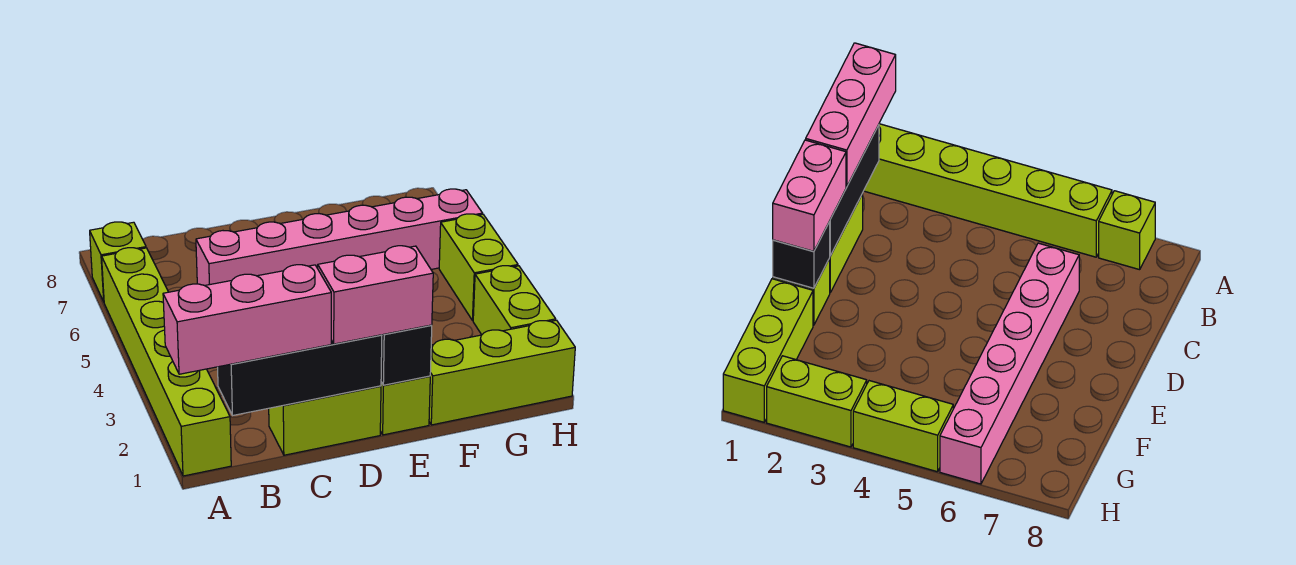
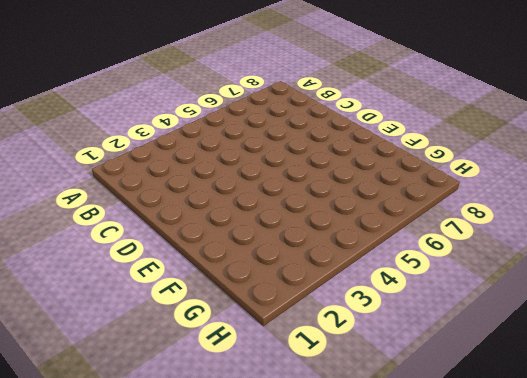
none -> lime 1x6 brick [102,248,231,476]
none -> lime 1x1 brick [90,222,146,302]
none -> lime 1x2 brick [269,386,381,455]

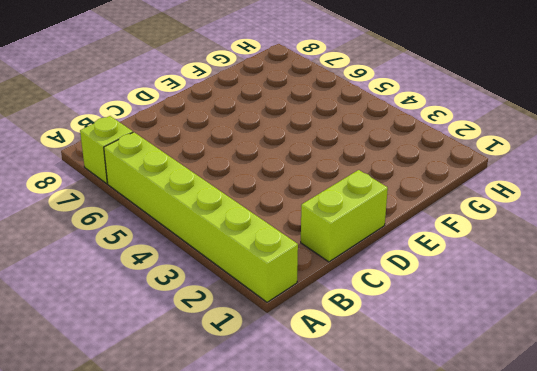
none -> pink 1x6 brick [196,189,483,286]
none -> lime 1x1 brick [380,376,430,435]
none -> lime 1x3 brick [429,320,575,425]

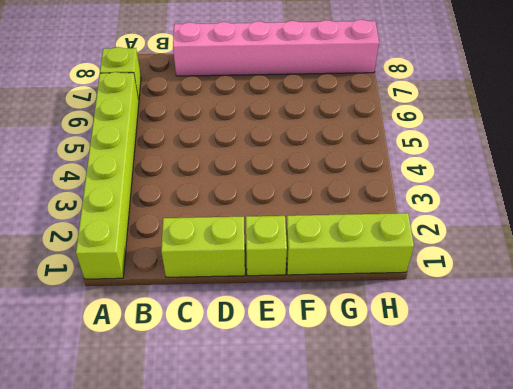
pink 1x6 brick [173,20,379,76] -> pink 1x6 brick moved to [196,189,483,286]
none -> lime 1x2 brick [473,266,556,335]
none -> lime 1x2 brick [439,214,518,321]
none -> black 1x3 brick [218,335,382,415]

